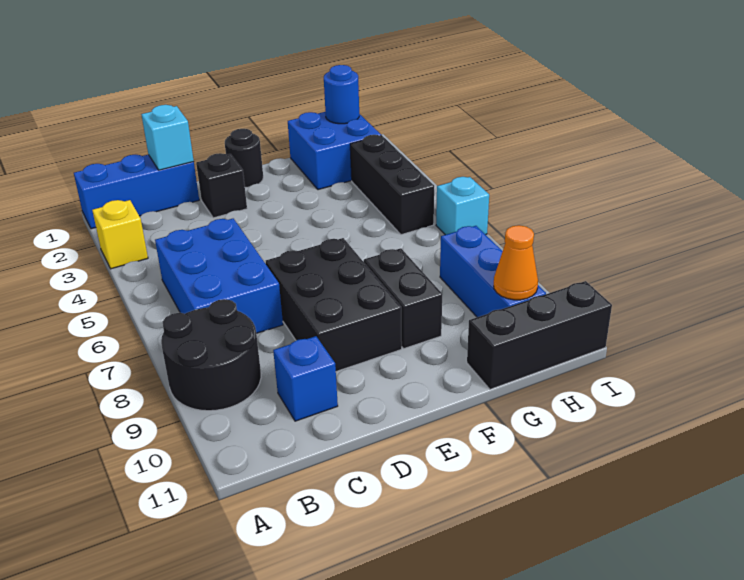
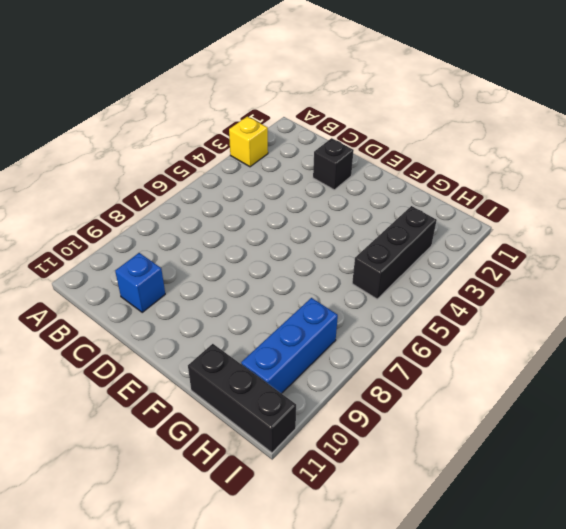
none -> blue 1x3 brick [74,155,199,229]
none -> black 2x2 round brick [161,299,261,411]
none -> blue 2x3 brick [155,219,283,333]

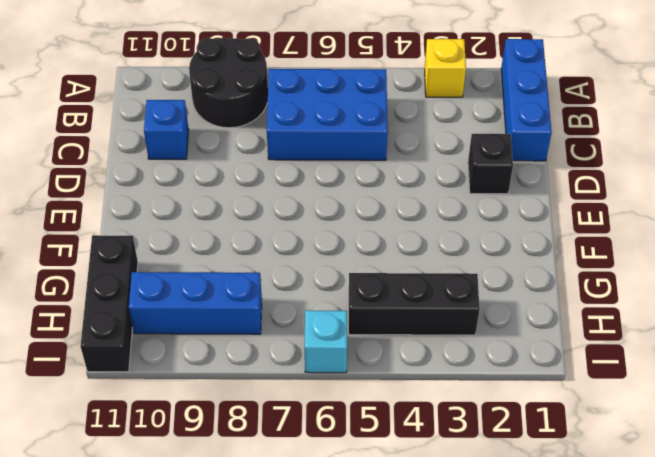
none -> black 2x3 brick [266,238,402,371]
none -> black 1x1 round brick [225,129,263,187]
none -> black 1x2 brick [364,248,442,349]

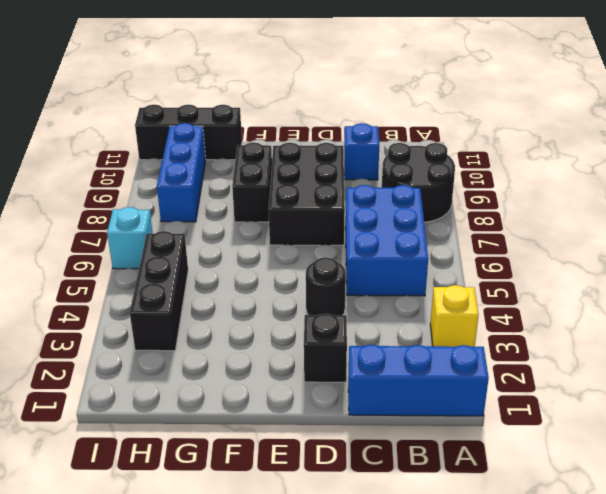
black 1x1 round brick [306,257,346,315] -> black 1x1 round brick moved to [225,129,263,187]
none -> blue 2x2 brick [288,112,381,190]
none -> cyan 1x1 brick [141,105,194,170]
none -> blue 1x1 round brick [324,65,359,124]

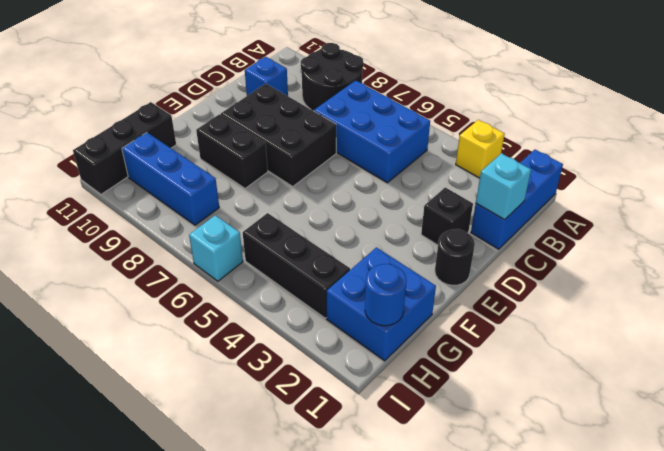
none -> orange 1x1 cone [494,225,538,300]

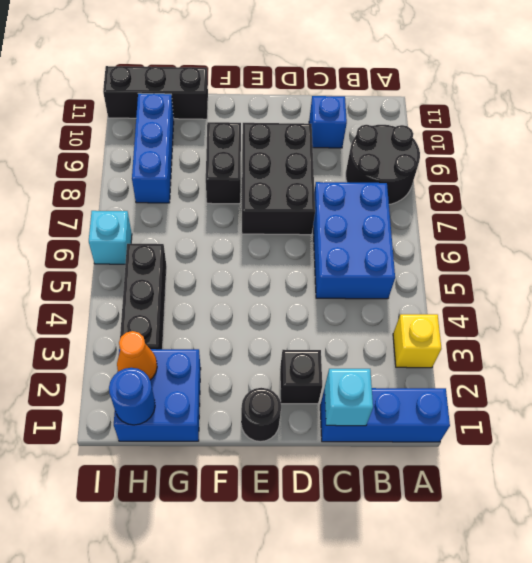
orange 1x1 cone [117,331,157,380] -> orange 1x1 cone moved to [494,225,538,300]

